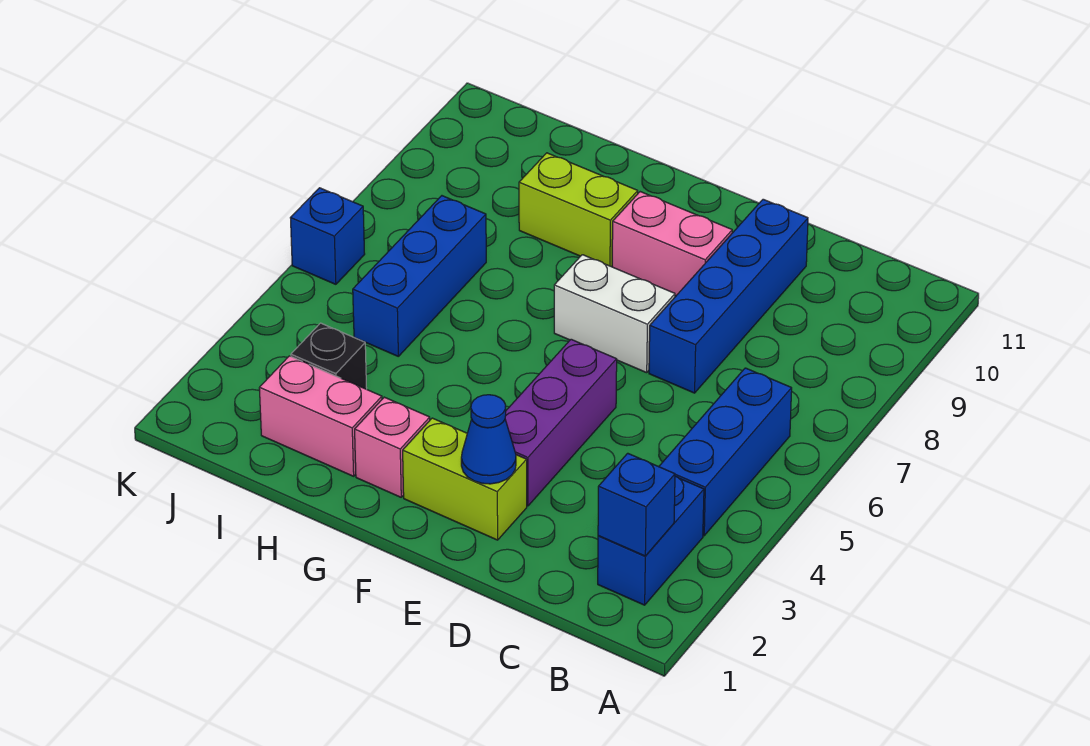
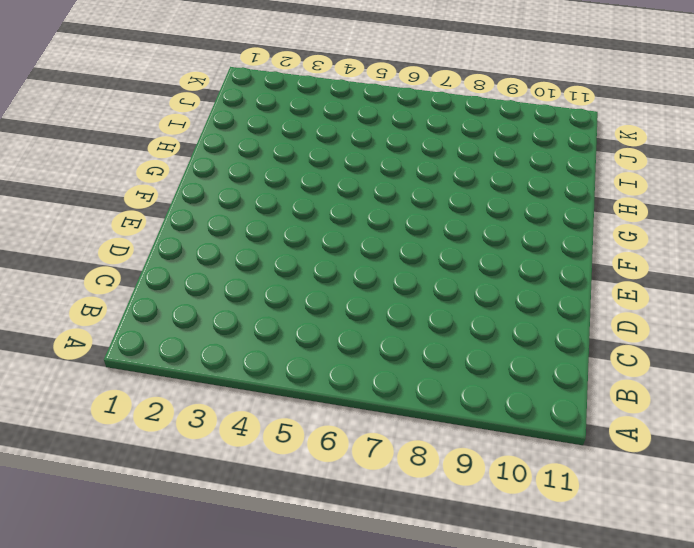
none -> blue 1x2 brick [598,476,704,605]
none -> blue 1x3 brick [659,368,792,536]
none -> blue 1x4 brick [649,199,808,393]

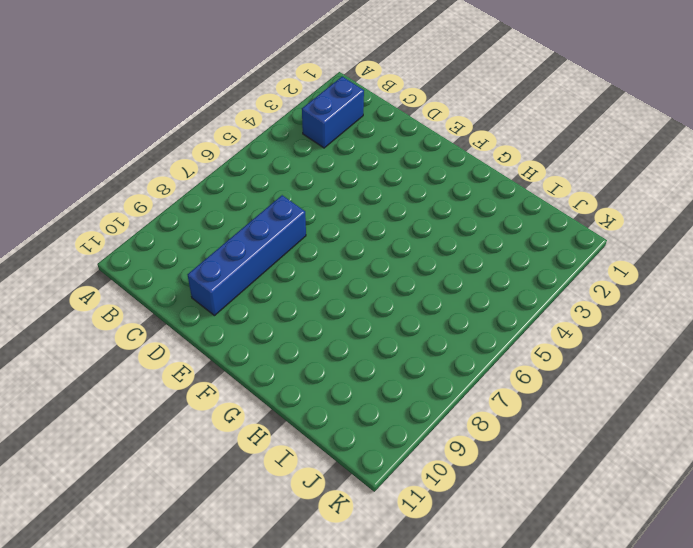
none -> blue 1x3 brick [659,368,792,536]
none -> lime 1x2 brick [403,418,527,540]
none -> purple 1x3 brick [505,339,617,506]

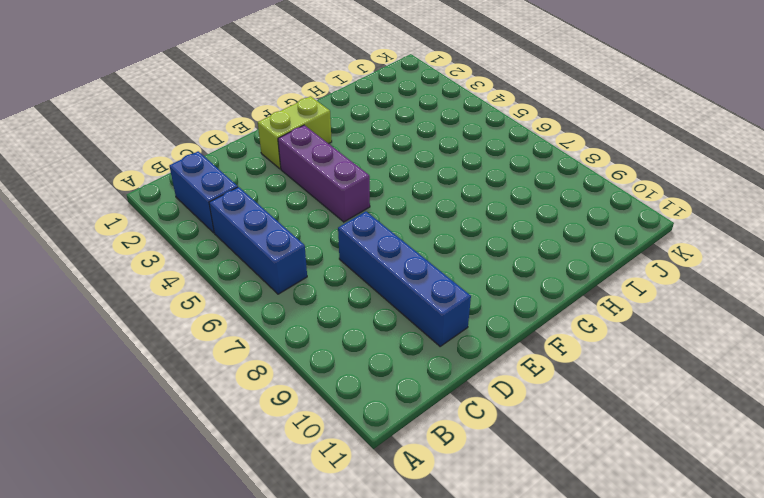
none -> white 1x2 brick [554,255,675,373]
none -> pink 1x2 brick [612,192,732,296]
none -> pink 1x1 brick [355,397,430,497]

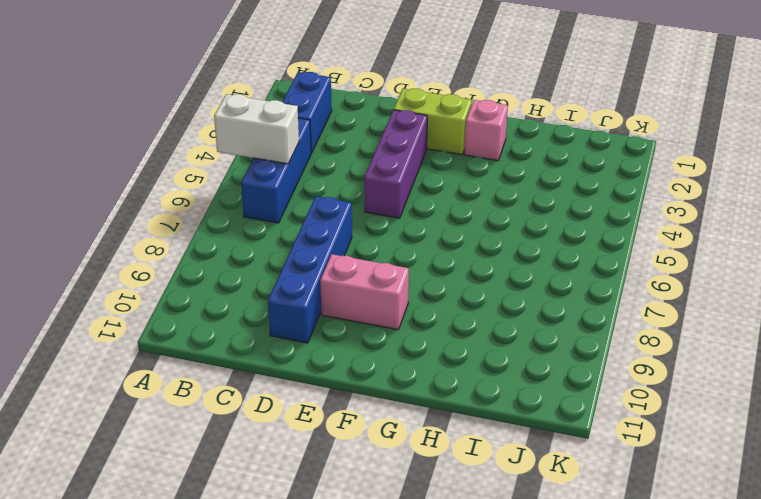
white 1x2 brick [214,94,299,164] -> white 1x2 brick moved to [554,255,675,373]
none -> lime 1x2 brick [519,153,638,267]
none -> pink 1x2 brick [259,356,382,476]
none -> black 1x1 brick [291,323,367,389]

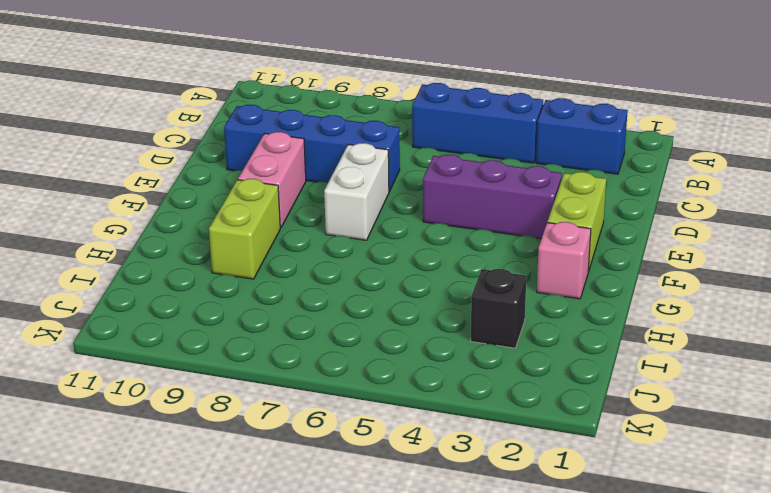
none -> pink 1x2 brick [259,356,382,476]
none -> blue 1x3 brick [353,196,486,356]
none -> blue 1x1 brick [291,188,365,284]

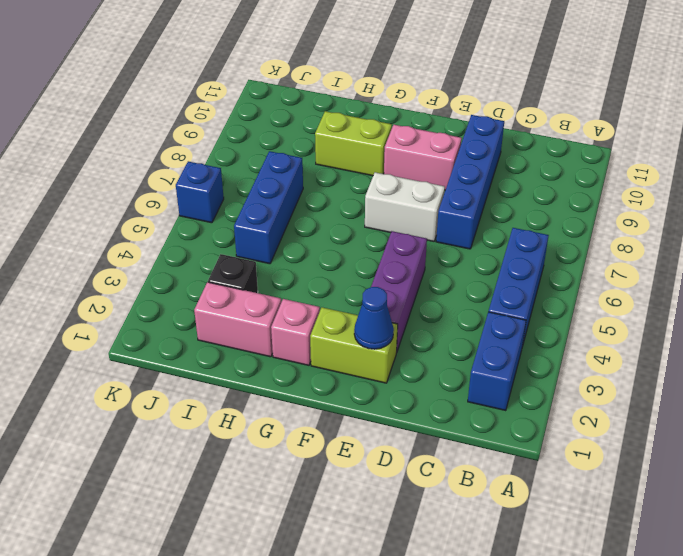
none -> blue 1x1 brick [598,453,675,556]

